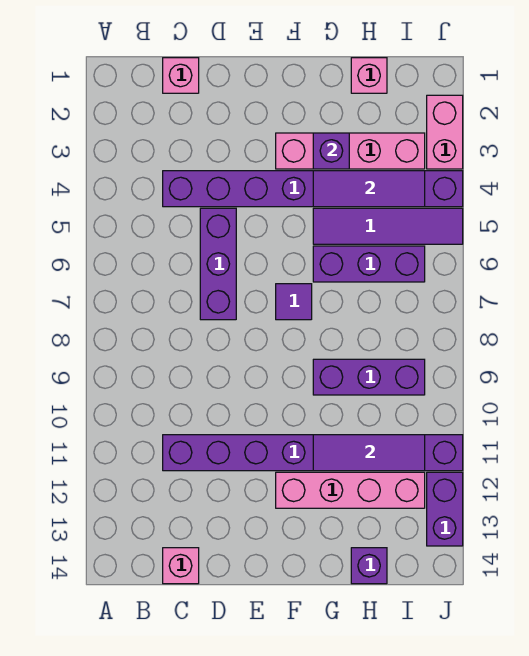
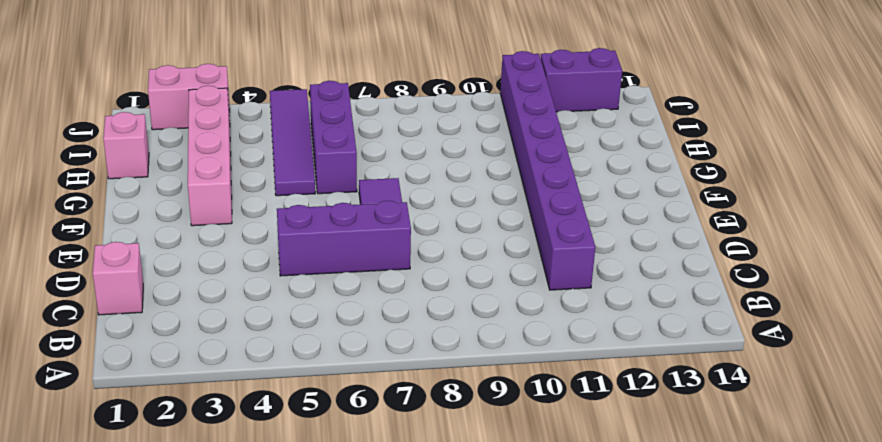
none -> purple 1x8 brick [163,171,463,207]
none -> pink 1x1 brick [163,548,199,584]
none -> pink 1x4 brick [276,472,425,508]

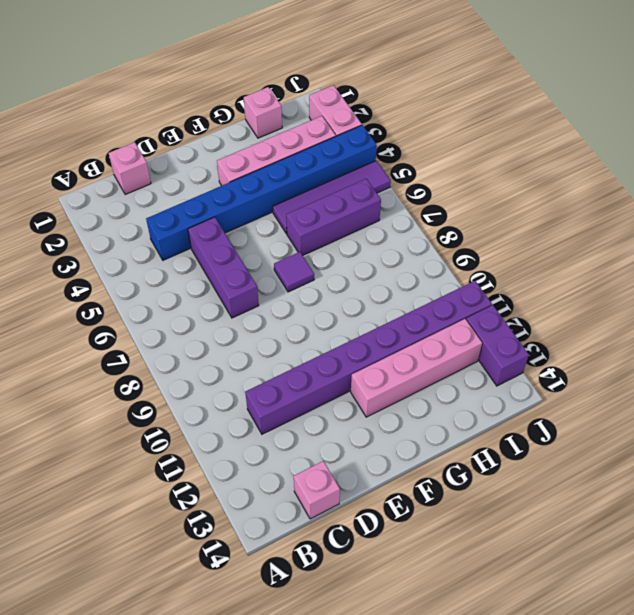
blue 1x8 brick [146,125,377,260] -> purple 1x8 brick [163,171,463,207]
none -> purple 1x3 brick [313,359,425,395]
none -> purple 1x1 brick [351,548,387,584]
none -> purple 1x1 brick [313,133,349,169]

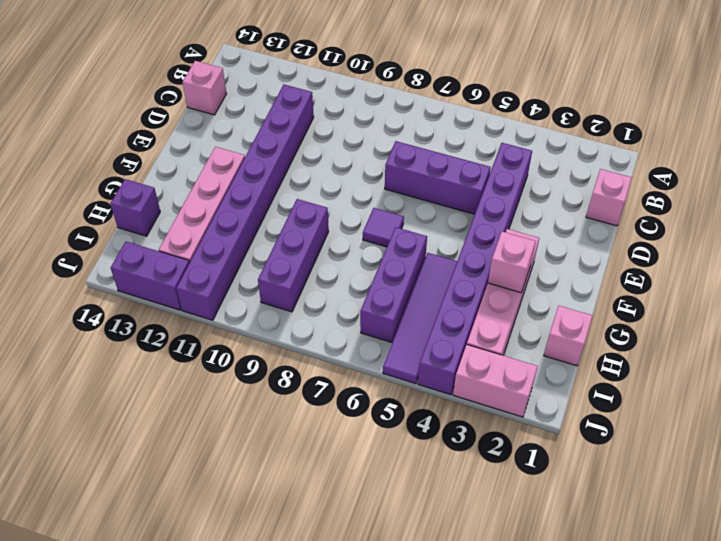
pink 1x1 brick [488,232,536,293] -> purple 1x1 brick [313,133,349,169]
none -> purple 1x3 tile [313,171,425,207]
none -> purple 1x3 tile [313,435,425,471]

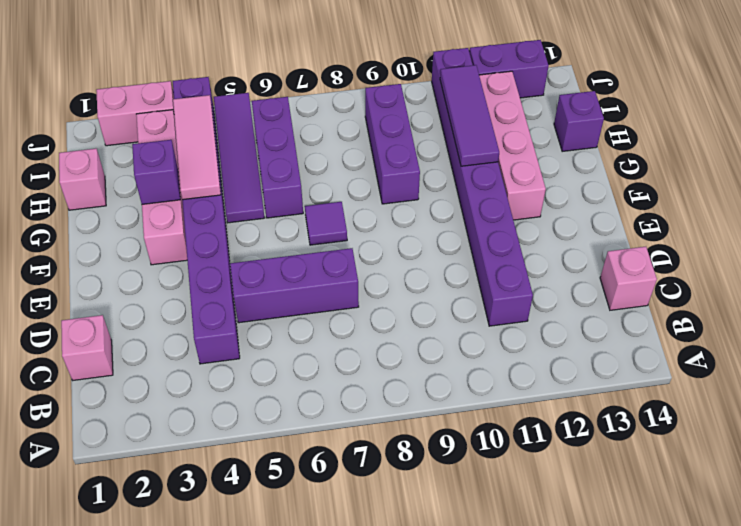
pink 1x3 tile [173,95,221,200] -> purple 1x3 tile [313,171,425,207]

